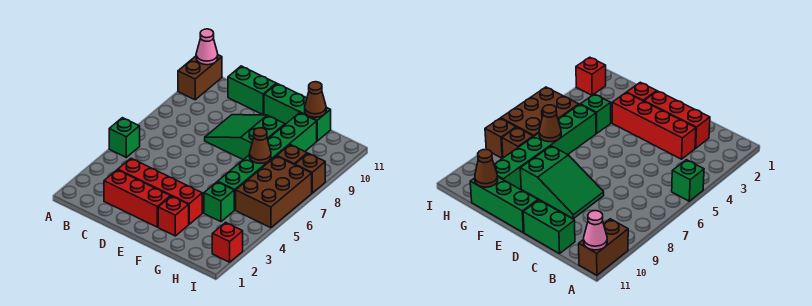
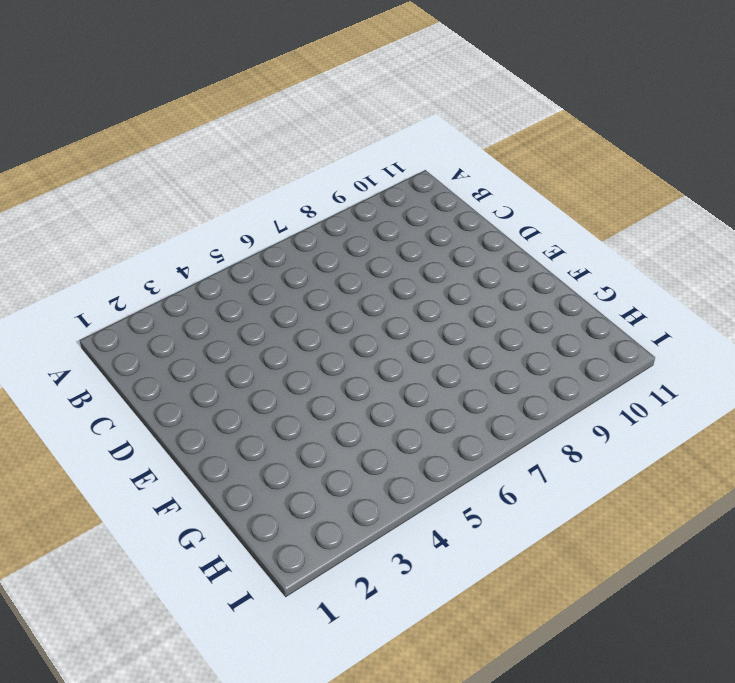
none -> green 1x1 brick [109,118,140,157]
none -> brown 1x2 brick [178,55,222,100]
none -> red 1x3 brick [104,170,171,227]

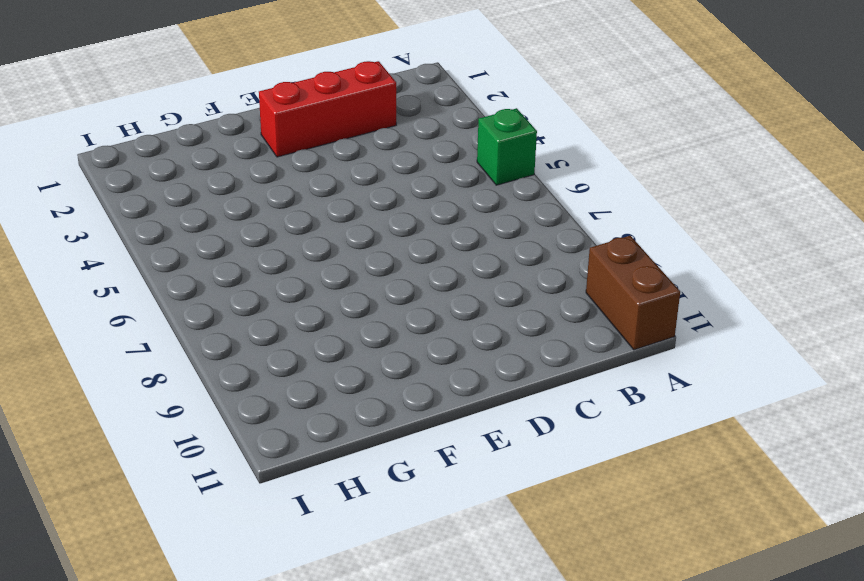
none -> red 1x4 brick [118,158,202,224]
none -> green 1x2 brick [228,66,276,114]
none -> green 2x3 slope [205,115,285,160]

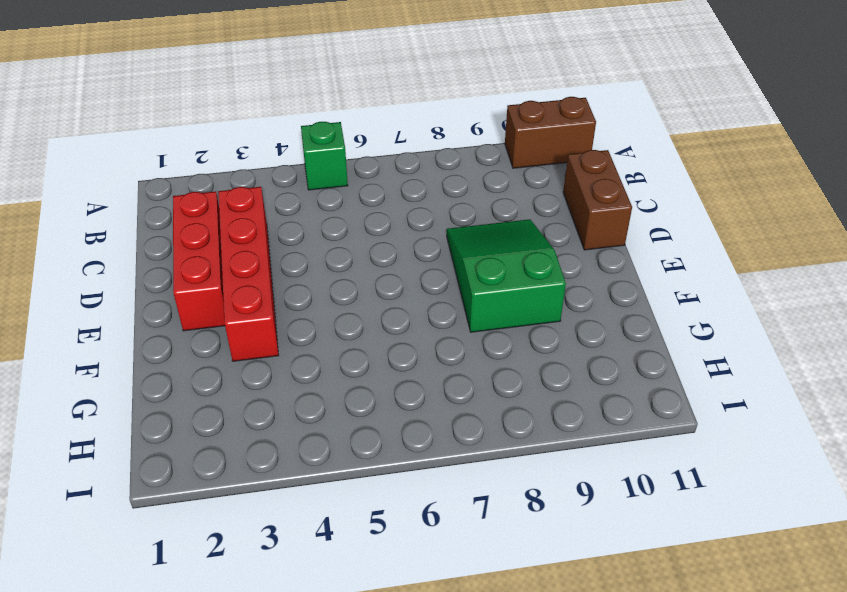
brown 1x2 brick [563,150,632,250] -> green 1x2 brick [228,66,276,114]
none -> green 1x3 brick [264,84,331,141]
none -> red 1x1 brick [158,196,189,236]
none -> green 1x1 brick [204,182,234,222]

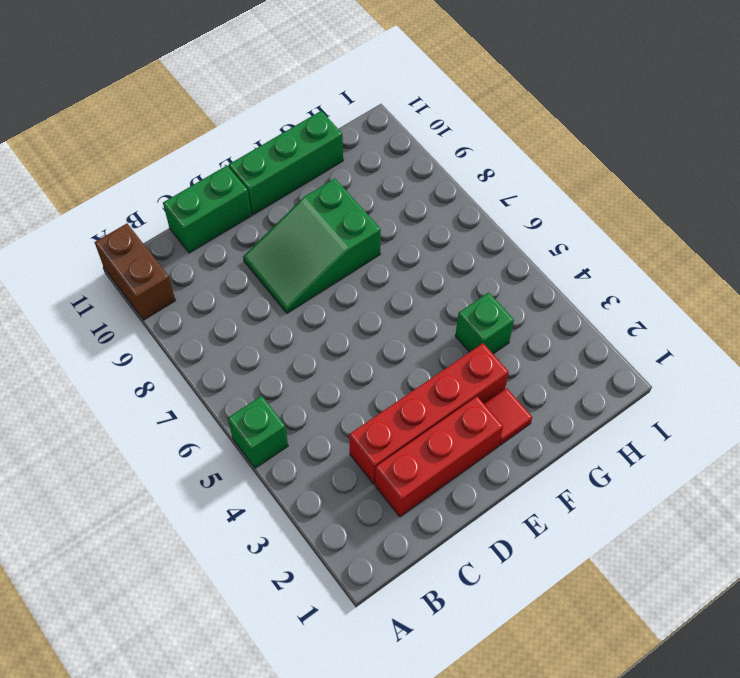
red 1x1 tile [484,388,532,445] -> red 1x1 brick [158,196,189,236]
none -> green 1x6 brick [218,113,317,210]
none -> brown 2x3 brick [236,156,312,228]
none -> brown 1x1 brick [277,145,307,165]

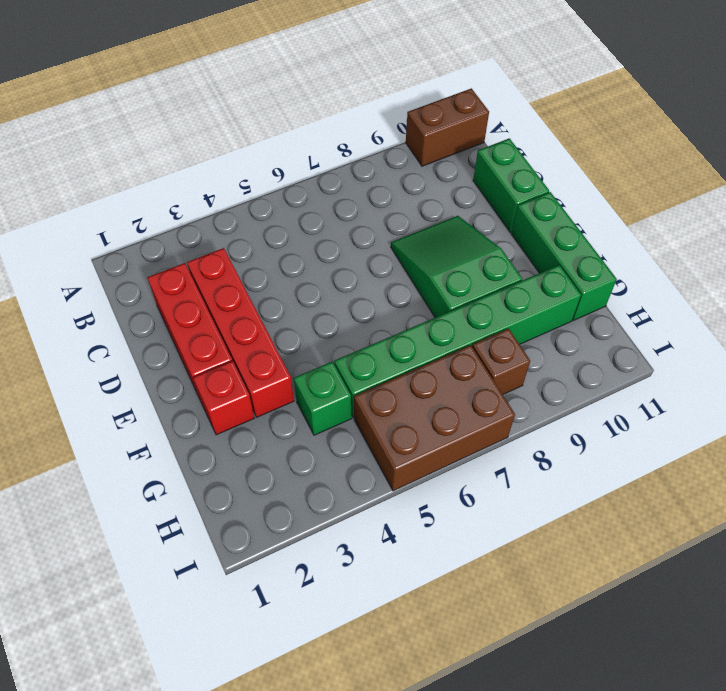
none -> green 1x1 brick [109,118,140,157]
none -> red 1x1 brick [212,222,243,262]
none -> brown 1x1 brick [295,153,325,193]

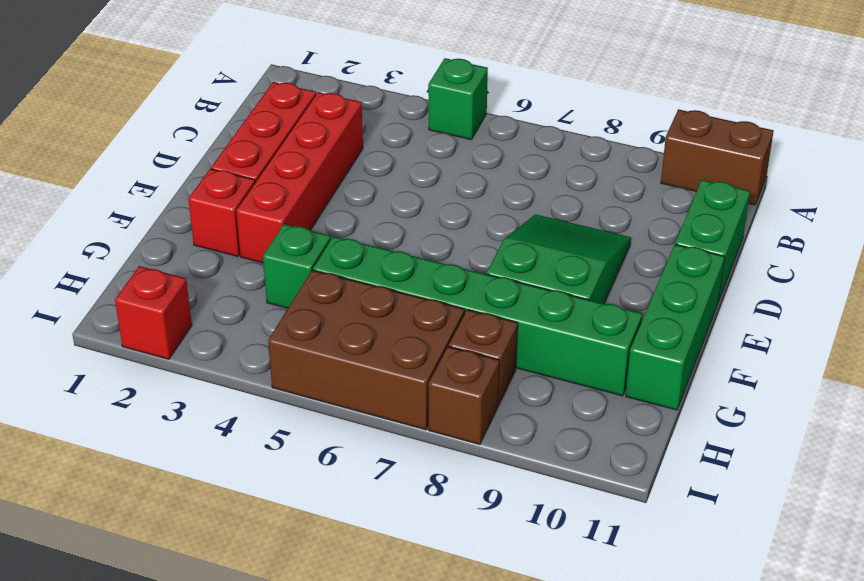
none -> pink 1x1 cone [196,29,218,65]
none -> brown 1x1 cone [250,128,271,163]
none -> brown 1x1 cone [305,82,326,117]

